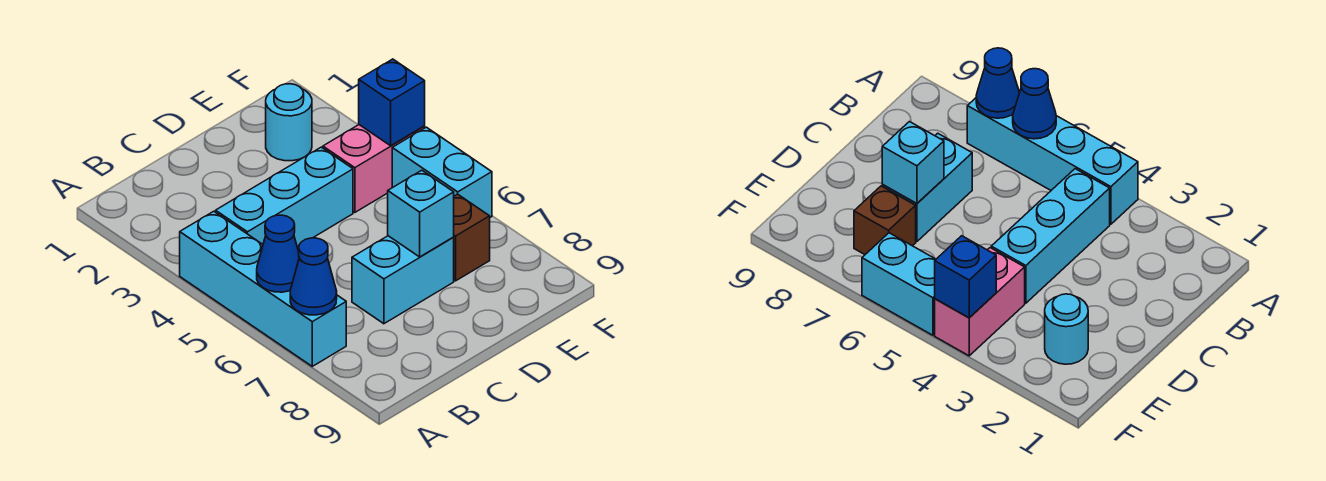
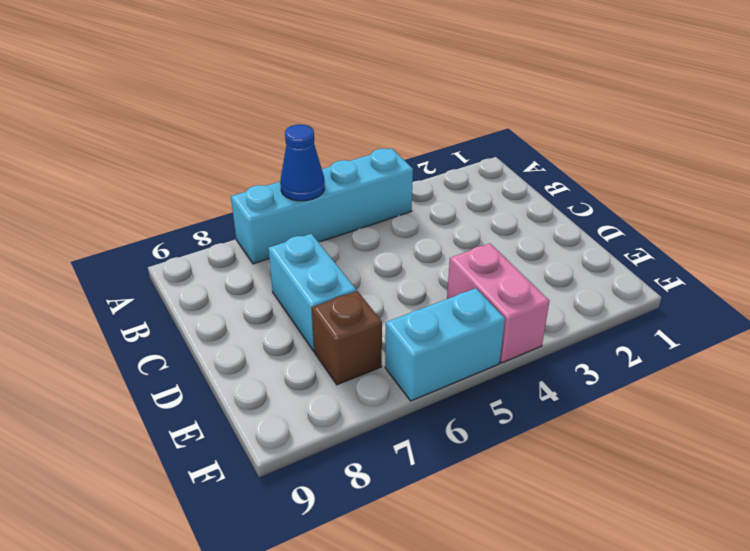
none -> cyan 1x3 brick [216,147,353,247]
none -> cyan 1x1 round brick [266,84,312,161]

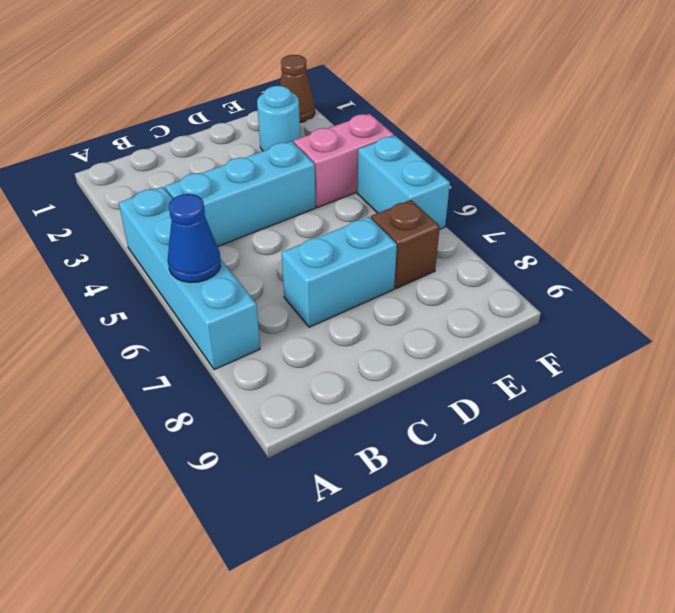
brown 1x1 cone [280,55,315,123] -> none
none -> blue 1x1 cone [290,238,337,315]
none -> cyan 1x1 brick [388,170,454,257]

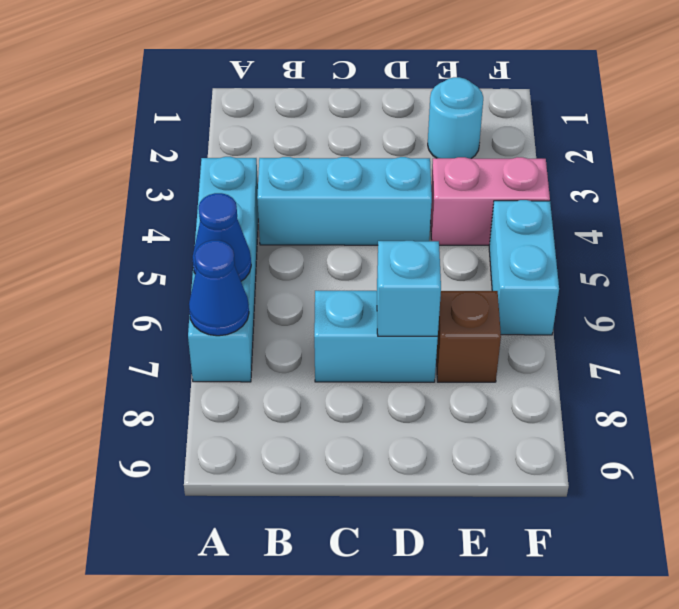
none -> blue 1x1 brick [359,59,425,146]

